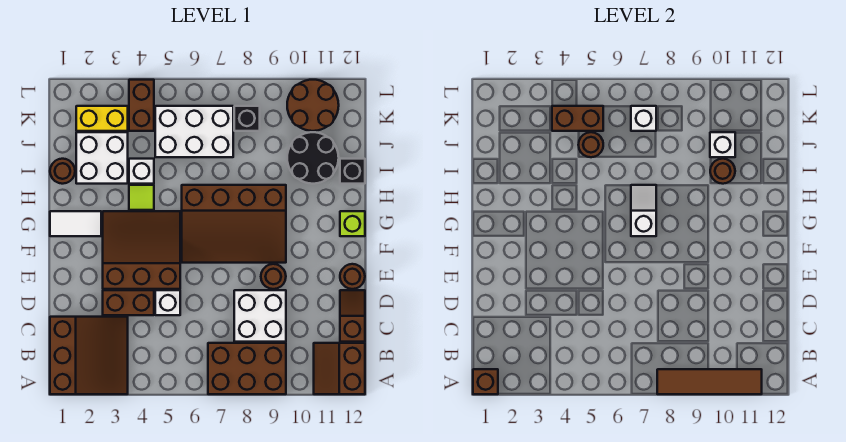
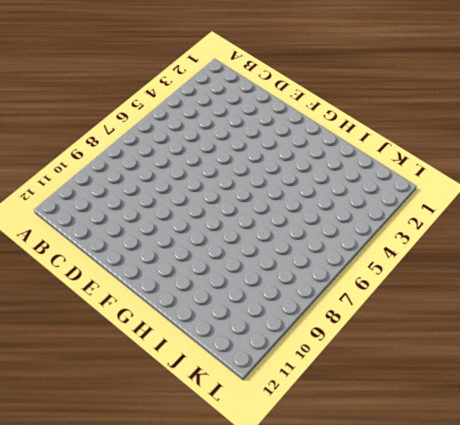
none -> brown 3x3 slope [50,317,128,394]
none -> brown 2x3 brick [208,343,286,394]
none -> brown 2x2 slope [314,343,365,394]
none -> white 2x2 brick [234,290,286,342]

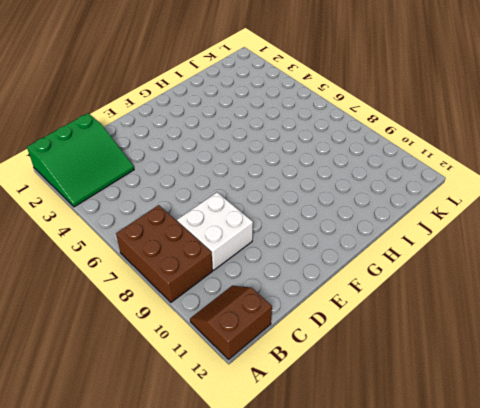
green 3x3 slope [27,113,134,207] -> brown 3x3 slope [50,317,128,394]
none -> brown 1x2 slope [340,290,365,342]
none -> brown 1x2 brick [103,290,154,315]
none -> white 1x1 brick [155,290,180,315]
none -> brown 3x3 slope [103,211,180,289]

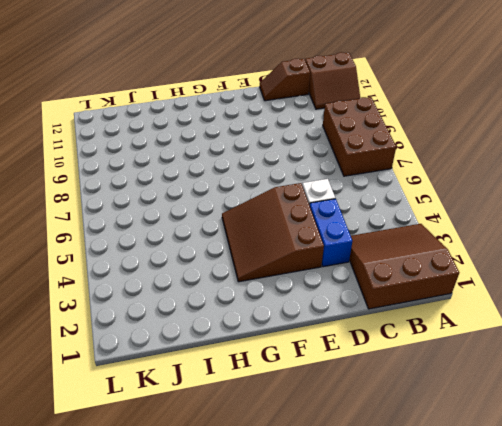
blue 1x2 brick [310,199,352,267] -> brown 1x2 brick [103,290,154,315]
none -> white 2x2 brick [234,290,286,342]
none -> brown 1x1 round brick [261,264,286,289]
none -> brown 1x1 round brick [340,264,365,289]
none -> brown 3x4 slope [182,185,286,263]

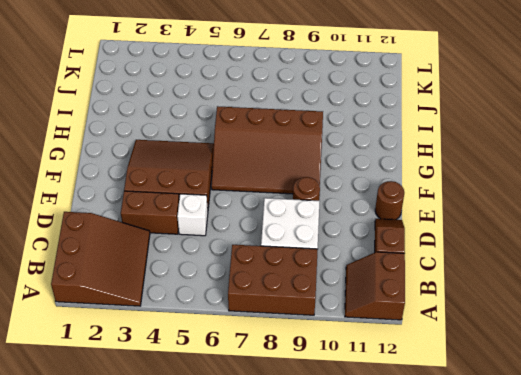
none -> white 1x2 tile [50,211,101,236]
none -> lime 1x1 brick [340,211,365,236]
none -> lime 1x1 tile [129,185,154,210]
none -> brown 1x1 round brick [50,159,75,184]

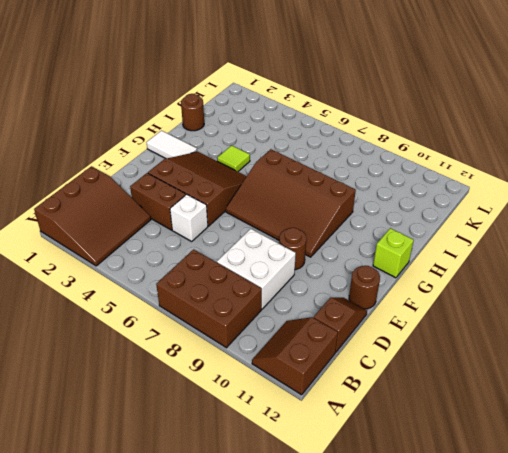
none -> white 2x2 brick [76,132,128,184]
none -> white 1x1 brick [129,159,154,184]
none -> black 2x2 round brick [287,132,339,184]
none -> black 1x1 brick [340,159,365,184]

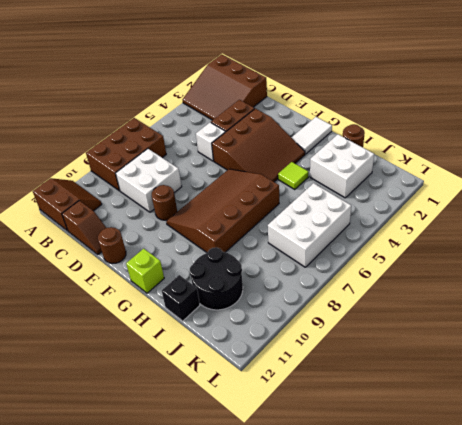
none -> white 1x1 brick [129,159,154,184]
none -> yellow 1x2 brick [76,106,128,131]
none -> brown 1x2 brick [129,80,154,131]
none -> black 1x1 brick [234,106,260,131]

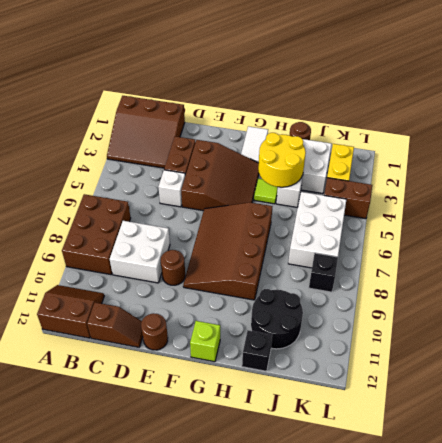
yellow 2x2 round brick [258,133,306,187] -> none
none -> brown 2x2 round brick [287,80,339,131]
none -> brown 1x1 brick [473,369,498,394]
none -> brown 1x4 tile [657,369,762,394]
none -> white 1x2 slope [631,185,656,236]

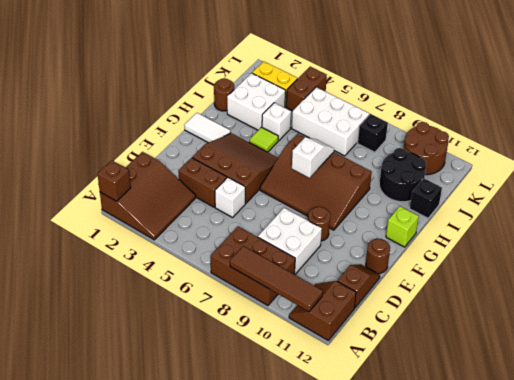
none -> brown 1x1 round brick [710,159,735,184]
none -> brown 1x1 round brick [578,132,603,157]
none -> white 1x1 brick [710,132,735,157]
none -> brown 1x2 brick [552,106,603,131]

